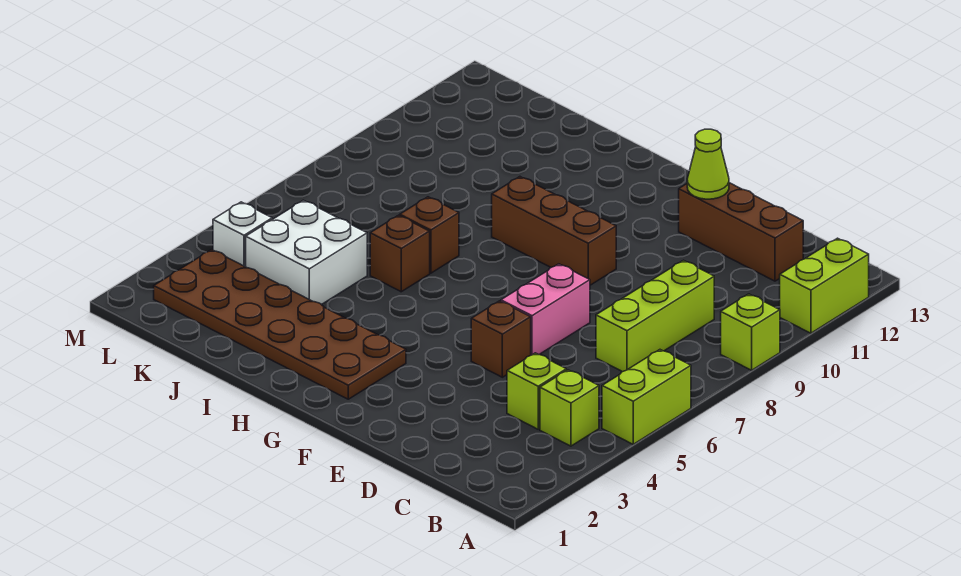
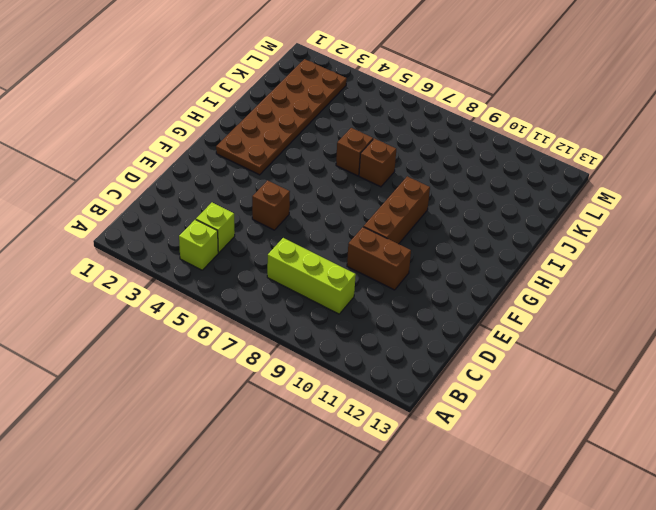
brown 1x2 brick [347,227,411,290] -> none
none -> lime 1x2 brick [602,350,691,444]
none -> lime 1x1 brick [721,294,780,370]
none -> lime 1x2 brick [780,238,869,333]

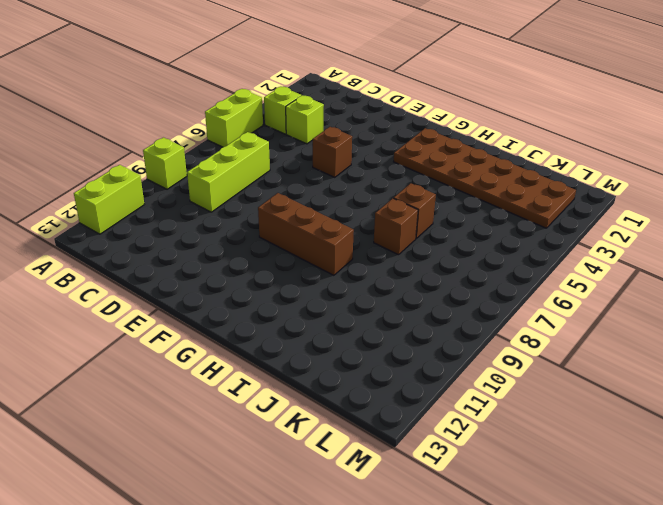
none -> brown 1x3 brick [679,183,803,281]
none -> pink 1x2 brick [501,264,590,355]
none -> white 2x2 brick [246,200,367,305]

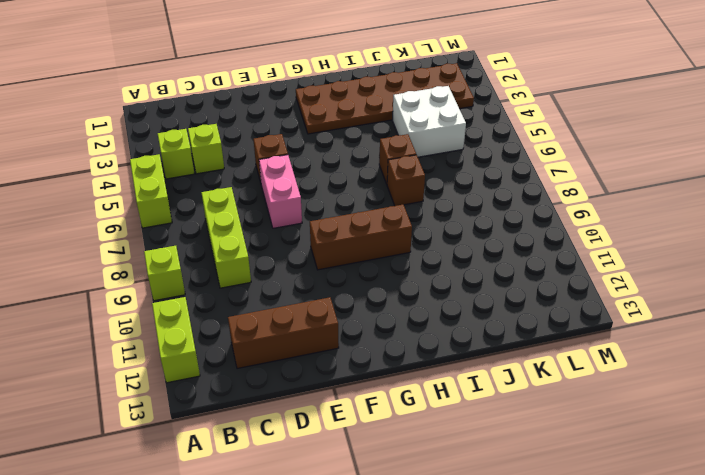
none -> white 1x1 brick [213,202,272,267]
none -> lime 1x1 cone [687,129,729,199]

